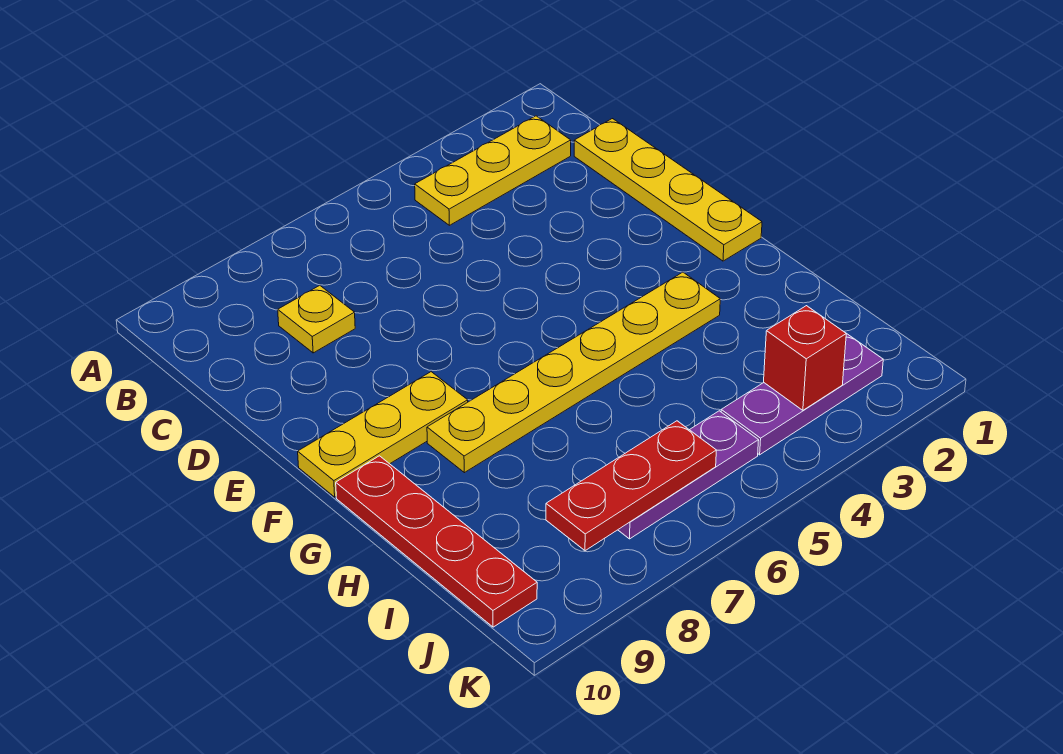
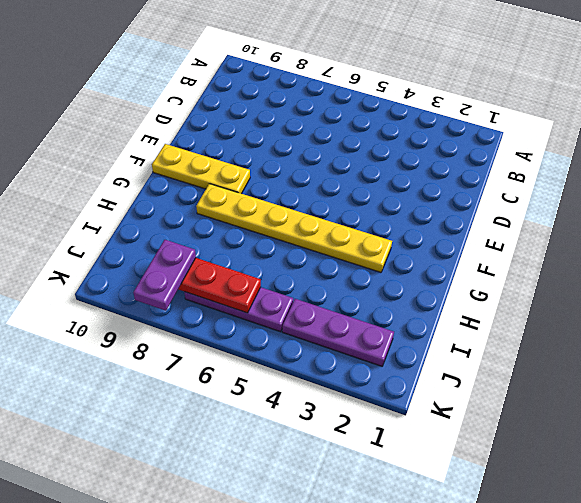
purple 1x2 plate [133,240,196,311] -> none
none -> yellow 1x3 plate [415,116,571,225]
none -> yellow 1x4 plate [574,119,762,261]

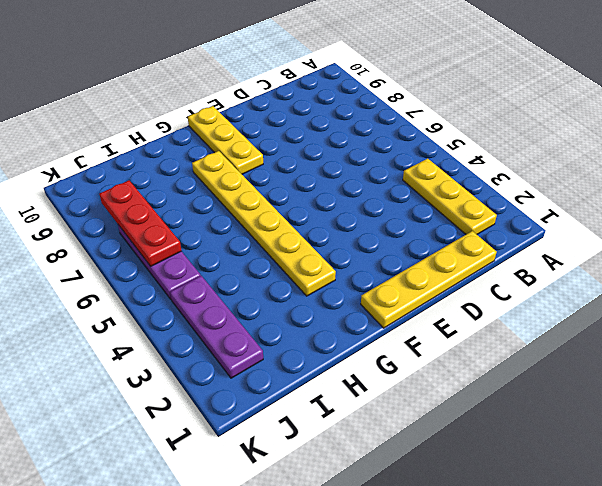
none -> yellow 1x1 plate [278,285,355,353]
none -> red 1x4 plate [336,456,537,627]

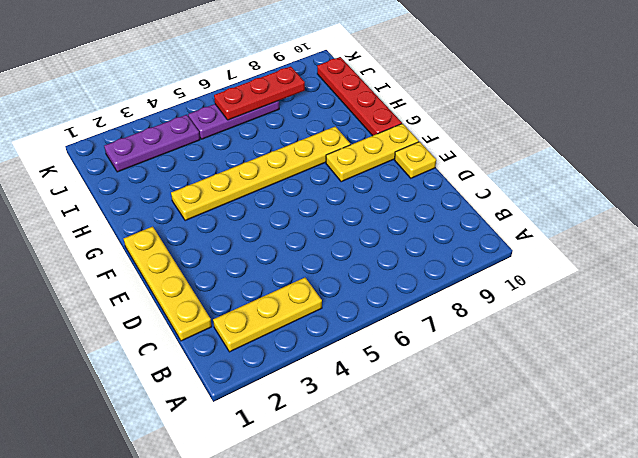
yellow 1x1 plate [395,142,436,178] -> yellow 1x1 plate moved to [278,285,355,353]
none -> red 1x1 brick [764,306,846,410]

